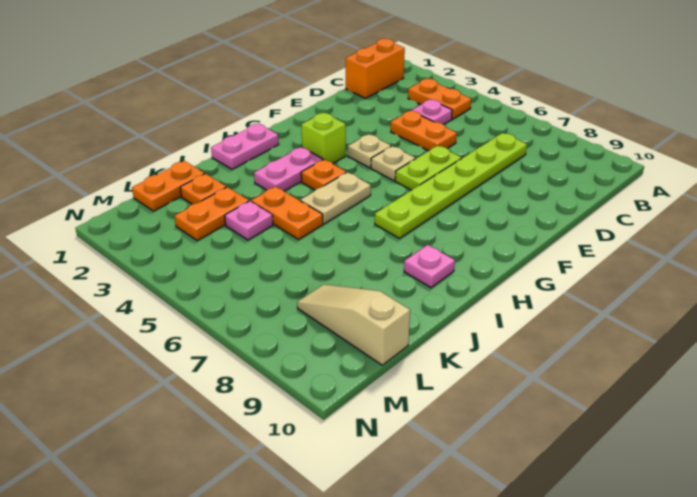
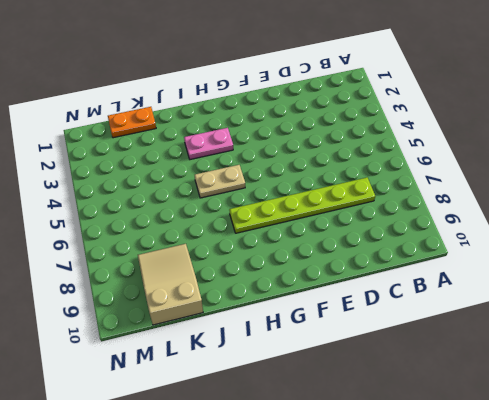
tan 2x3 slope [138,244,203,325] -> tan 1x3 slope [297,285,410,365]
none -> orange 1x2 brick [346,39,405,98]
none -> orange 1x2 plate [408,79,471,119]
none -> pink 1x1 plate [411,100,452,125]

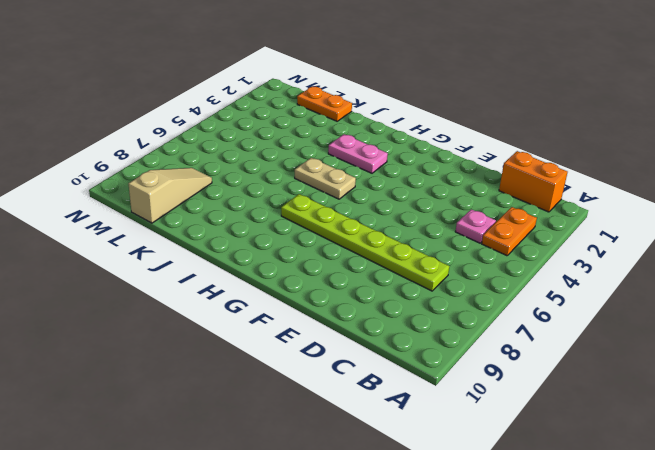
none -> orange 1x2 plate [391,111,457,151]
none -> lime 1x2 plate [395,146,461,190]
none -> tan 1x1 plate [348,134,391,168]

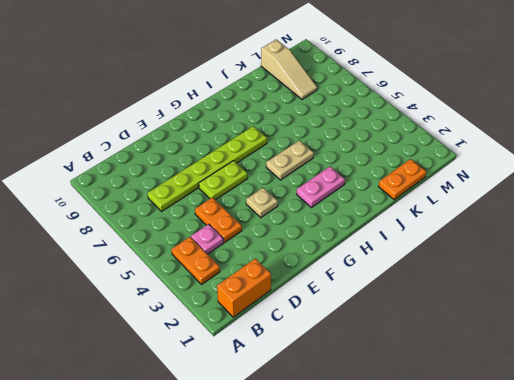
none -> tan 1x1 plate [371,146,415,181]
none -> lime 1x1 brick [301,113,346,163]
none -> pink 1x2 plate [211,124,279,169]

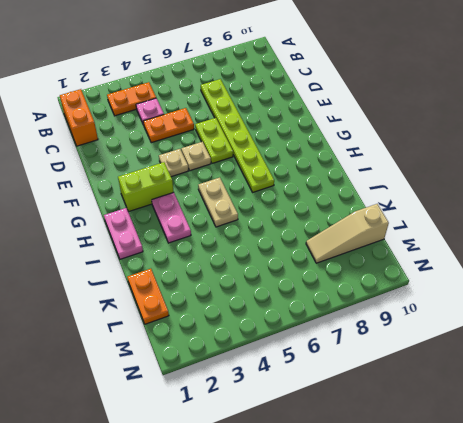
lime 1x2 brick [118,162,173,212] -> lime 1x1 brick [301,113,346,163]
none -> orange 1x1 plate [301,159,346,190]
none -> pink 1x1 plate [404,245,455,288]
none -> orange 1x2 plate [251,186,323,239]

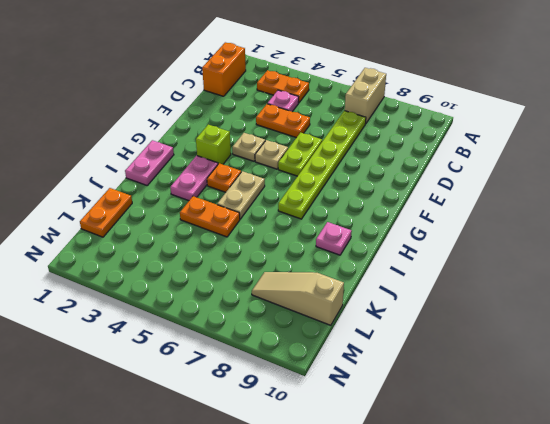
tan 1x2 brick [345,68,386,124] -> none
none -> orange 1x1 plate [180,174,226,204]
none -> orange 1x2 plate [175,187,249,241]
none -> pink 1x1 plate [225,201,273,240]

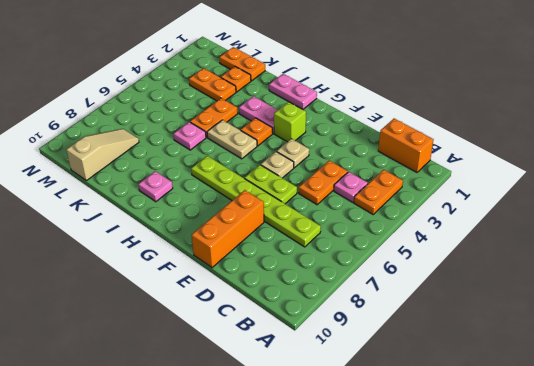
orange 1x3 brick [192,190,264,268] -> none
pink 1x1 plate [174,122,206,150] -> pink 1x1 plate moved to [225,201,273,240]

